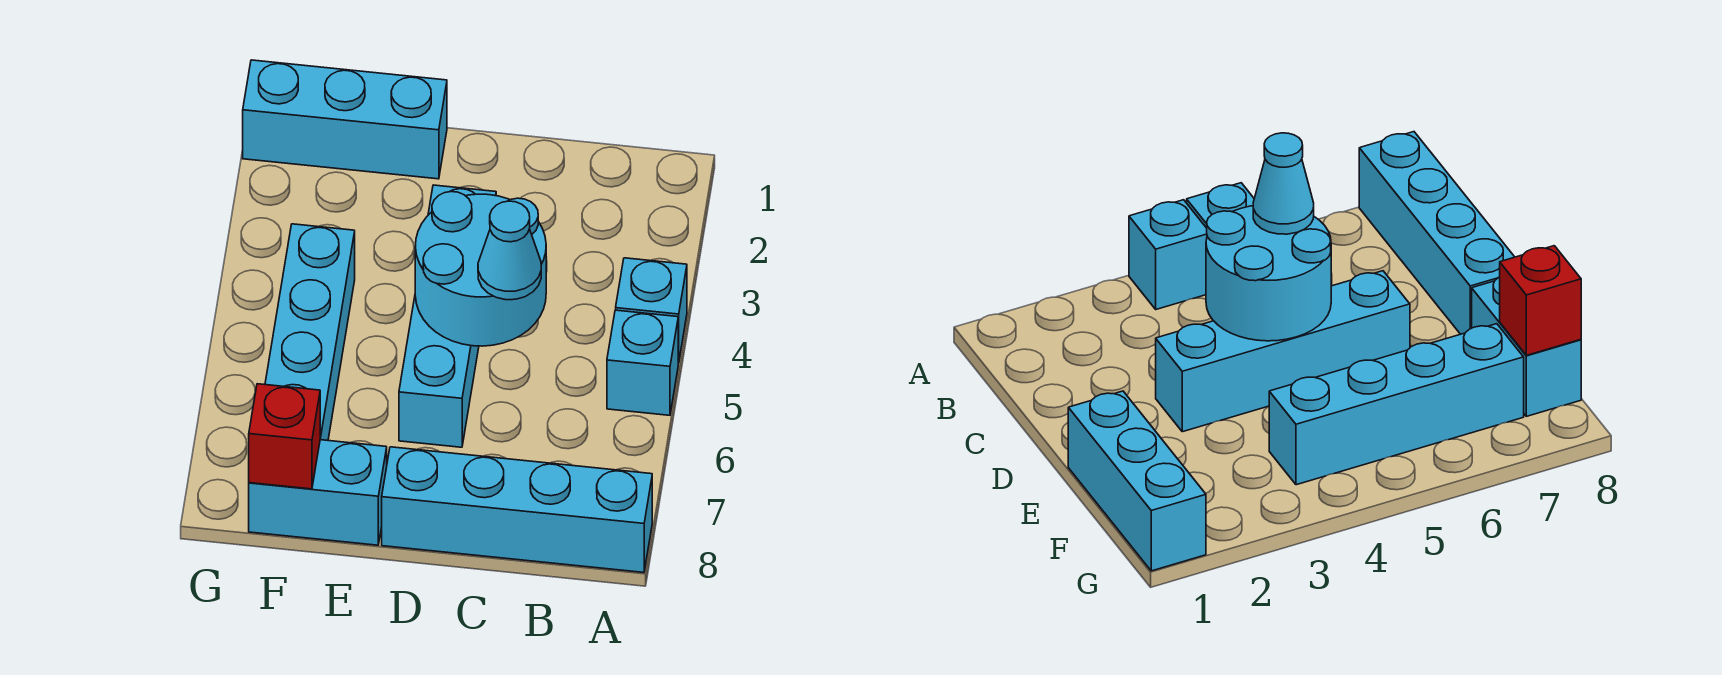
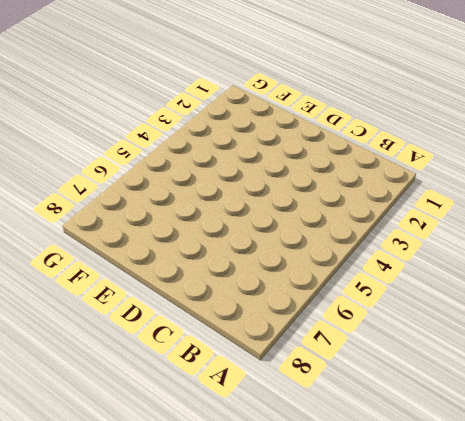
none -> cyan 1x1 brick [616,258,687,363]
none -> cyan 1x1 brick [607,310,678,415]

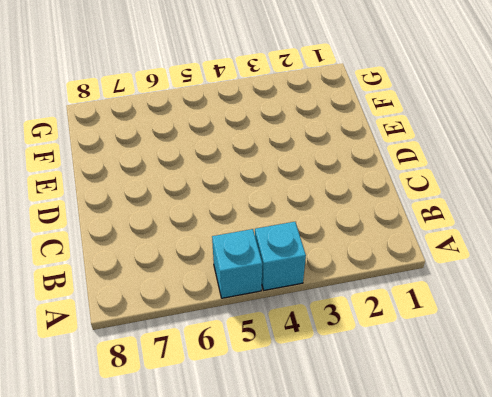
none -> cyan 1x4 brick [382,447,652,573]
none -> cyan 1x4 brick [399,185,496,447]

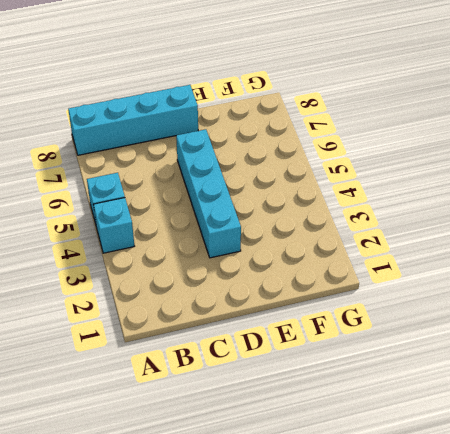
none -> cyan 1x3 brick [243,60,447,179]
none -> cyan 1x2 brick [249,439,387,545]

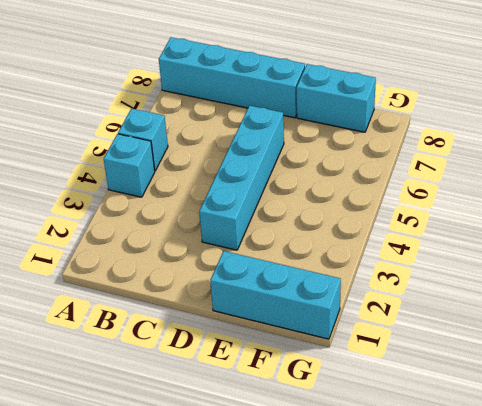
none -> cyan 1x4 brick [265,224,355,440]
none -> cyan 2x2 round brick [415,192,546,346]

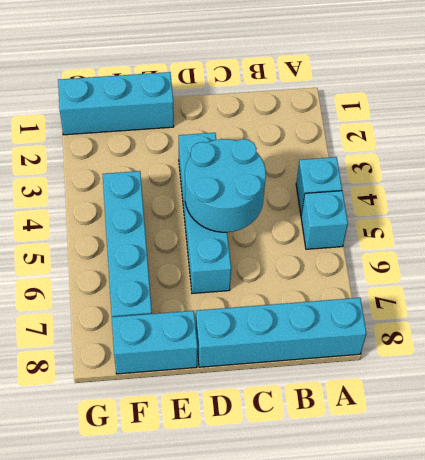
none -> red 1x1 brick [249,384,320,489]
none -> cyan 1x1 cone [478,201,541,300]

